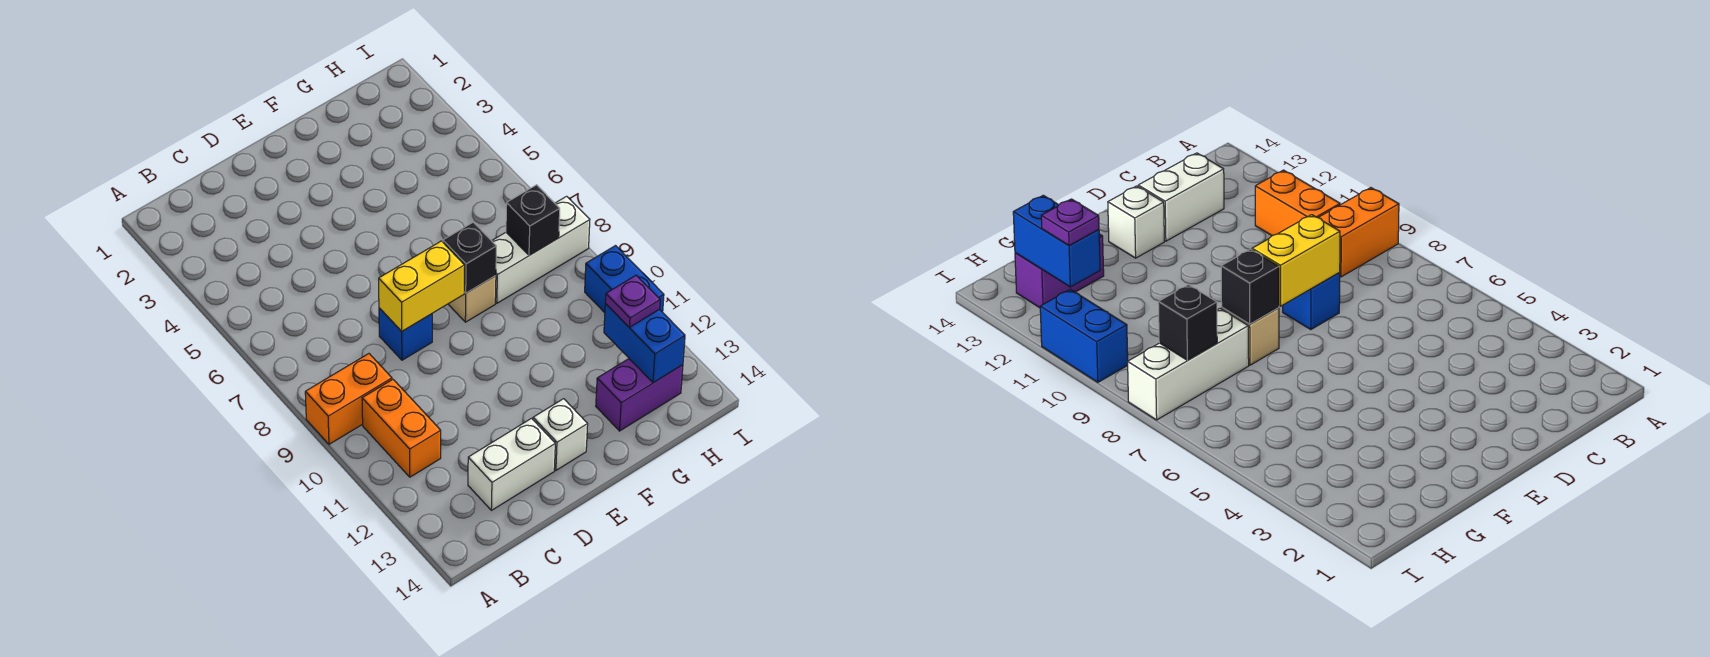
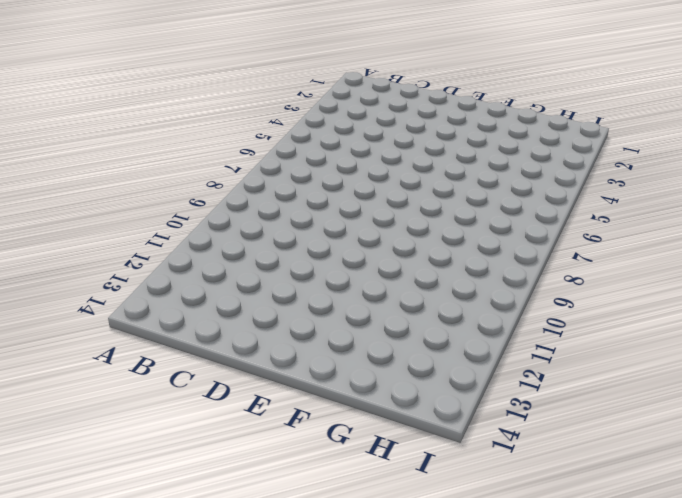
none -> orange 1x2 brick [305,354,392,444]
none -> orange 1x2 brick [362,380,441,477]
none -> white 1x2 brick [468,418,555,510]

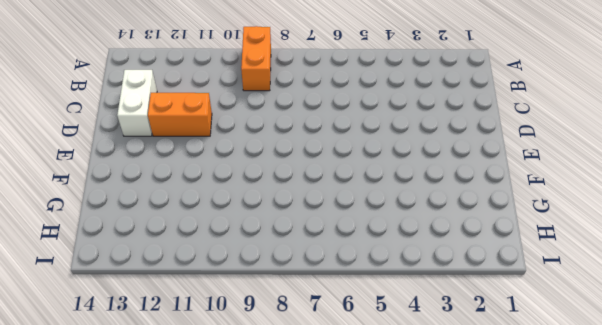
orange 1x2 brick [148,93,212,136] -> orange 1x2 brick moved to [362,380,441,477]
none -> blue 1x1 brick [379,308,432,360]
none -> white 1x1 brick [533,399,588,470]
none -> tan 1x1 brick [448,276,496,322]

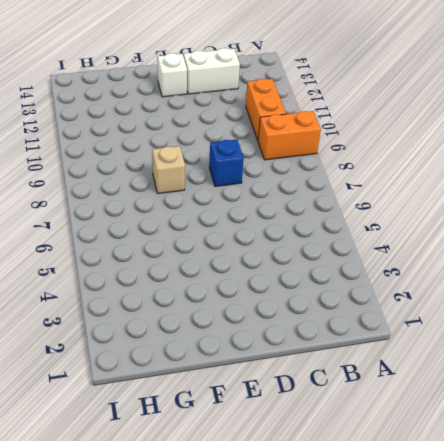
none -> white 1x3 brick [492,196,590,303]
none -> purple 1x2 brick [596,359,683,431]
none -> blue 1x2 brick [585,246,664,313]

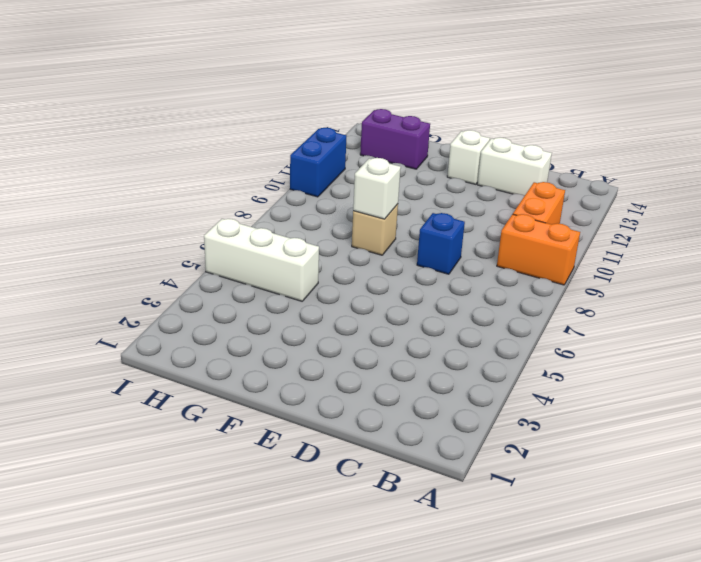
white 1x1 brick [353,158,401,219] -> black 1x1 brick [443,222,496,293]
white 1x3 brick [204,219,319,301] -> white 1x3 brick moved to [492,196,590,303]
none -> yellow 1x2 brick [379,241,465,331]
none -> black 1x1 brick [506,185,560,255]
none -> blue 1x2 brick [604,304,685,383]

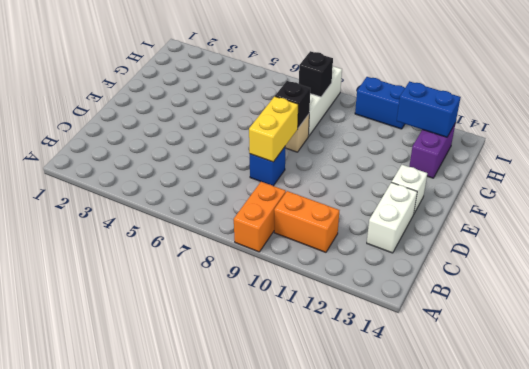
none -> purple 1x1 plate [605,275,660,327]

